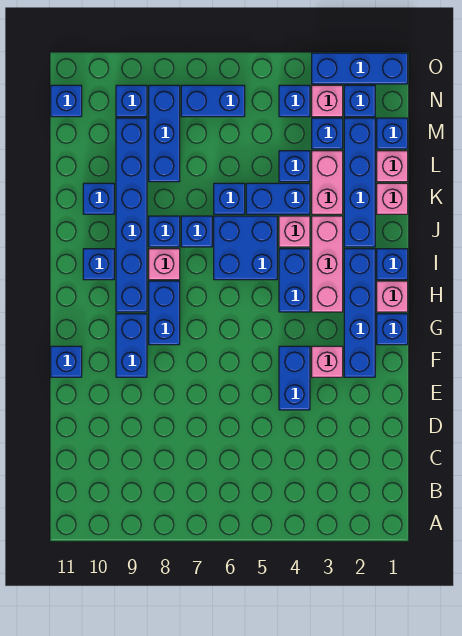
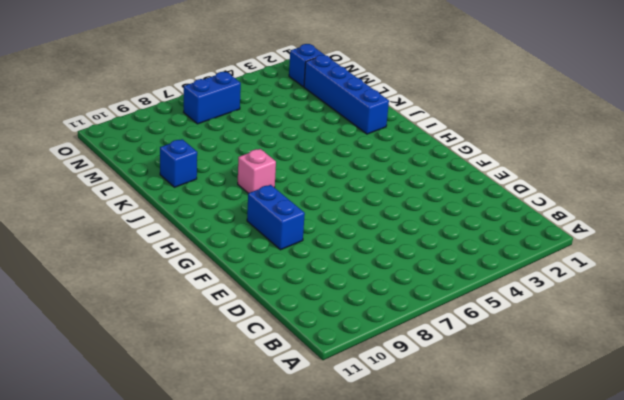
none -> blue 1x2 brick [279,346,310,410]
none -> blue 1x4 brick [344,249,375,377]
none -> pink 1x1 brick [312,346,343,377]
none -> blue 1x1 brick [51,346,82,377]

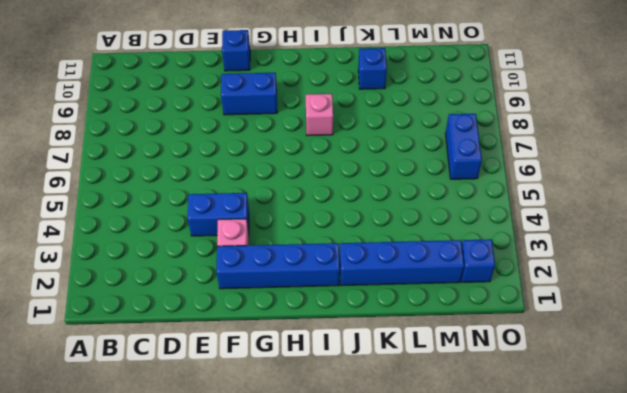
none -> blue 1x1 brick [377,314,408,345]
none -> blue 1x2 brick [149,281,180,345]
none -> pink 1x1 brick [377,281,408,312]
none -> pink 1x3 brick [312,216,343,312]

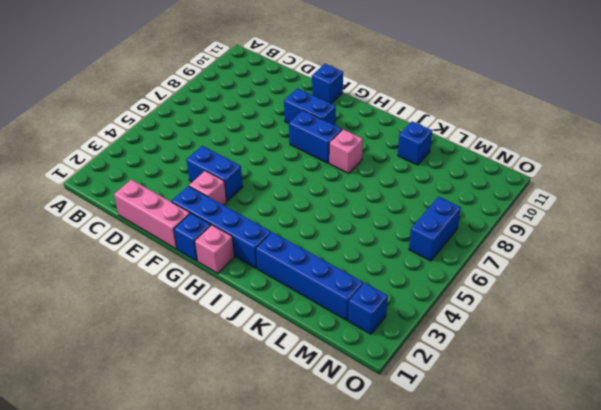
pink 1x3 brick [114,180,190,249] -> pink 1x3 brick moved to [312,216,343,312]
none -> blue 1x2 brick [279,249,310,312]
none -> blue 1x6 brick [116,118,147,312]
none -> blue 1x1 brick [377,249,408,280]
none -> blue 2x2 brick [214,216,277,280]

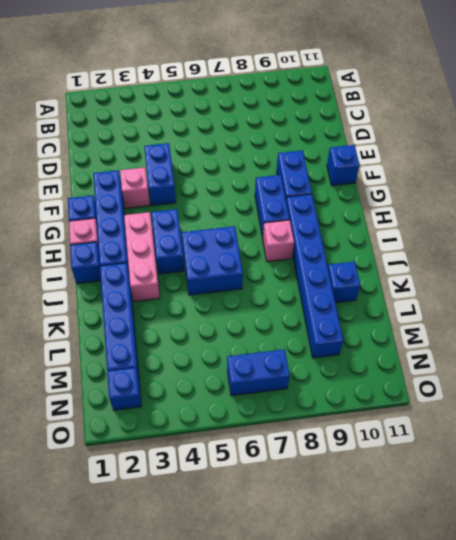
none -> blue 1x1 brick [83,249,114,280]
none -> pink 1x1 brick [279,216,310,247]
none -> blue 1x1 brick [181,216,212,247]
none -> blue 1x1 brick [149,216,180,247]

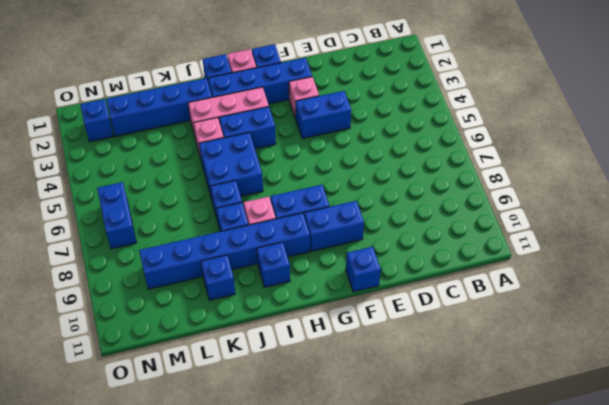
none -> pink 1x1 brick [377,183,408,214]
none -> pink 1x2 brick [312,151,343,214]
none -> blue 1x2 brick [246,183,310,214]
none -> blue 1x1 brick [214,183,245,214]

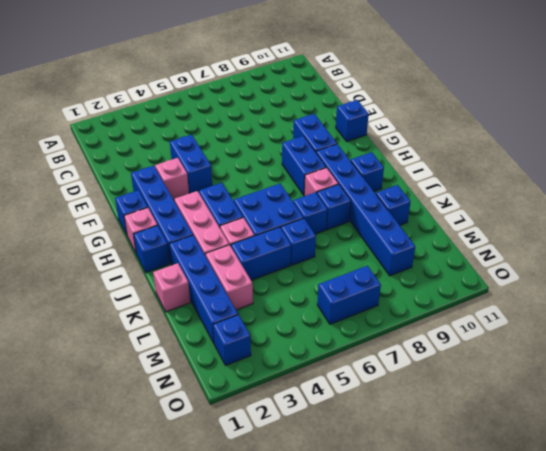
none -> pink 1x1 brick [377,151,408,182]
none -> blue 1x1 brick [279,151,310,182]
none -> blue 1x3 brick [149,85,180,182]
none -> blue 1x1 brick [377,118,408,149]

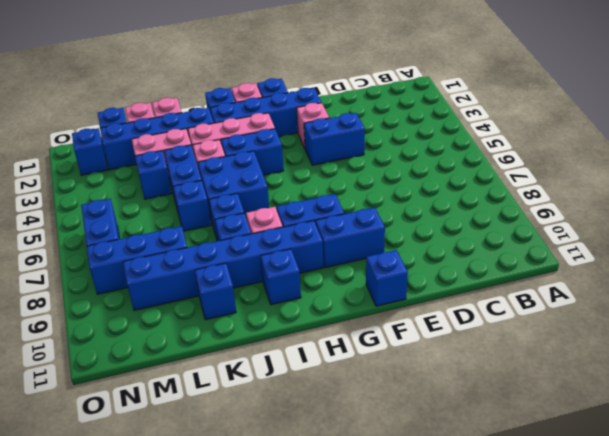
none -> blue 1x1 brick [312,118,343,149]
none -> pink 1x1 brick [312,85,343,117]
none -> blue 1x1 brick [279,85,310,117]
none -> blue 1x1 brick [116,85,147,117]

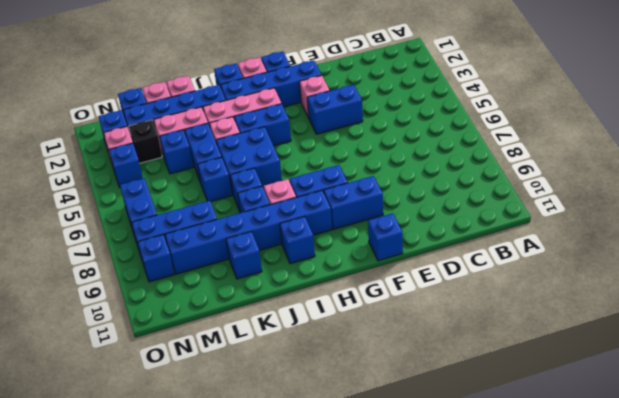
black 1x1 brick [129,120,162,163] -> blue 1x1 brick [312,118,343,149]
none -> blue 1x1 brick [51,85,82,117]
none -> blue 1x3 brick [312,53,408,84]

